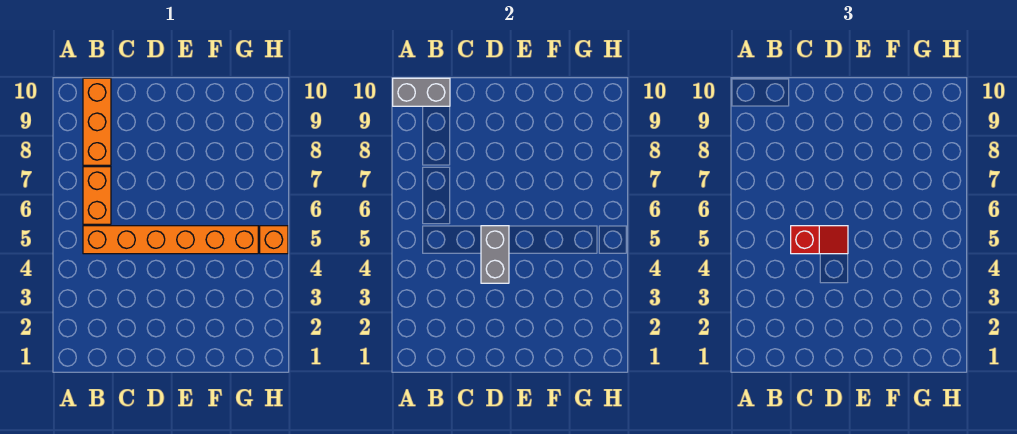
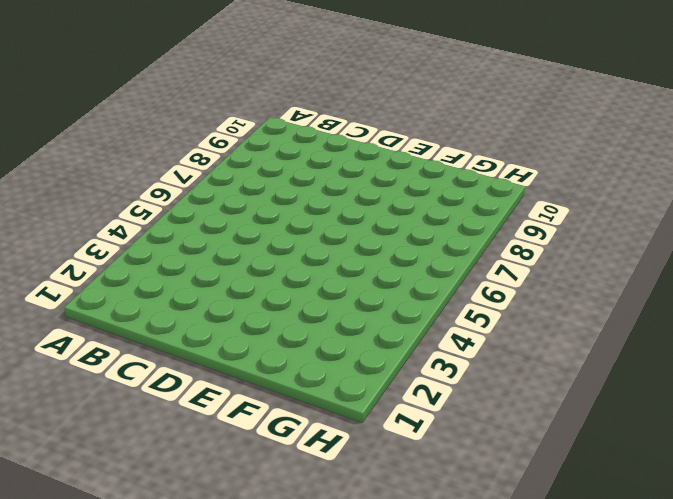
none -> orange 1x6 brick [83,226,258,254]
none -> orange 1x2 brick [83,167,111,224]

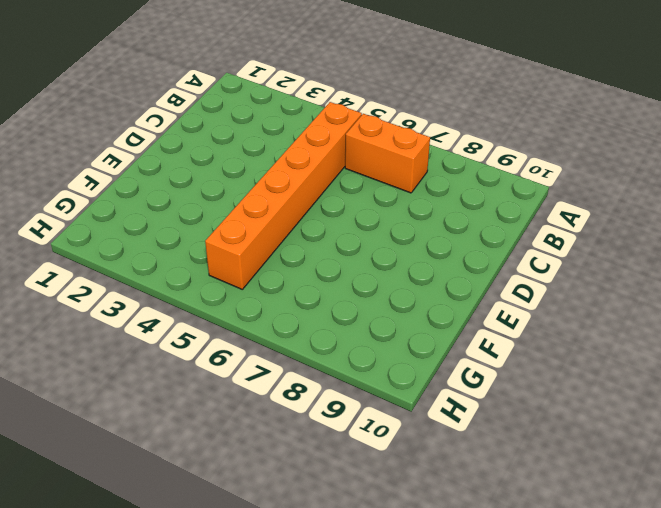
none -> orange 1x3 brick [83,78,111,165]
none -> orange 1x1 brick [260,226,288,254]

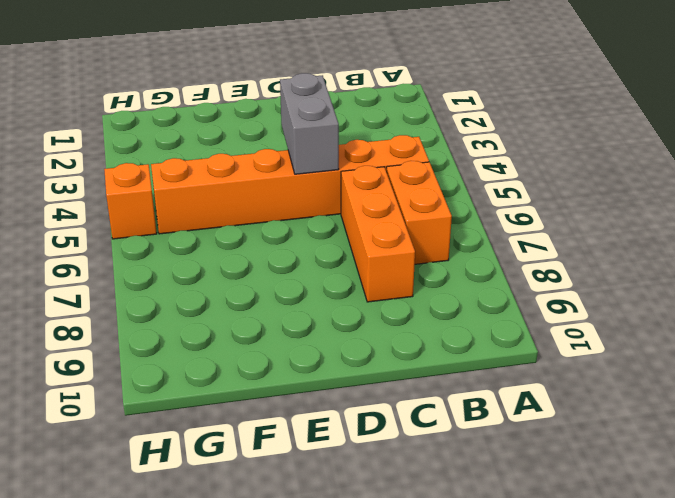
orange 1x3 brick [341,166,415,302] -> orange 1x3 brick moved to [83,78,111,165]
none -> grey 1x2 brick [393,78,450,106]
none -> red 1x2 slope [791,226,848,254]

